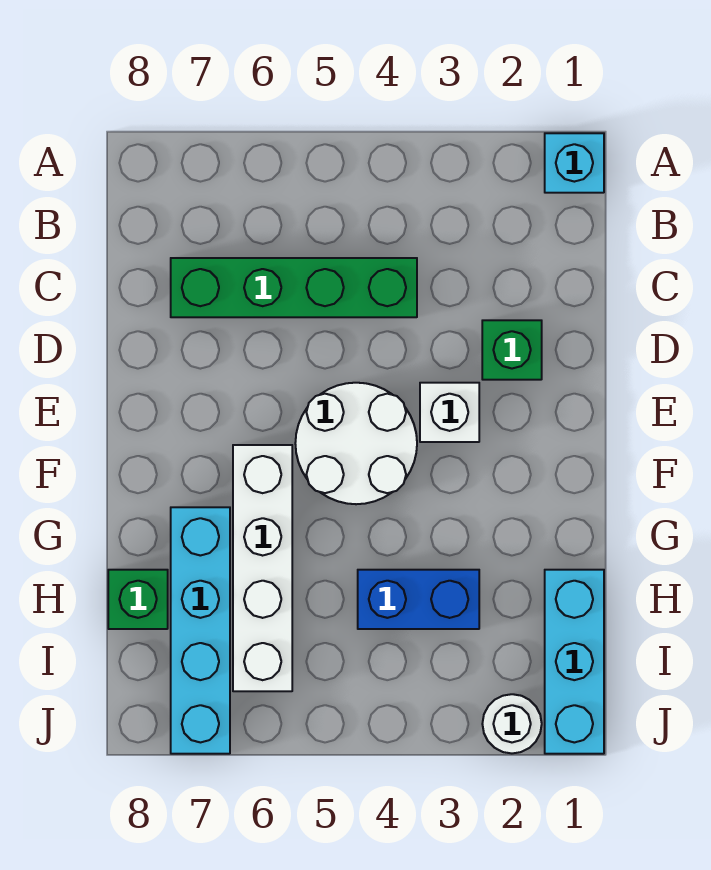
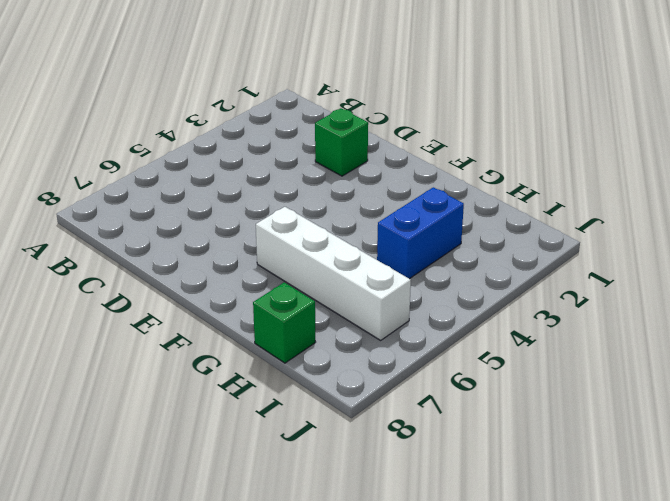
none -> cyan 1x1 brick [545,133,604,193]
none -> green 1x4 brick [171,258,417,317]

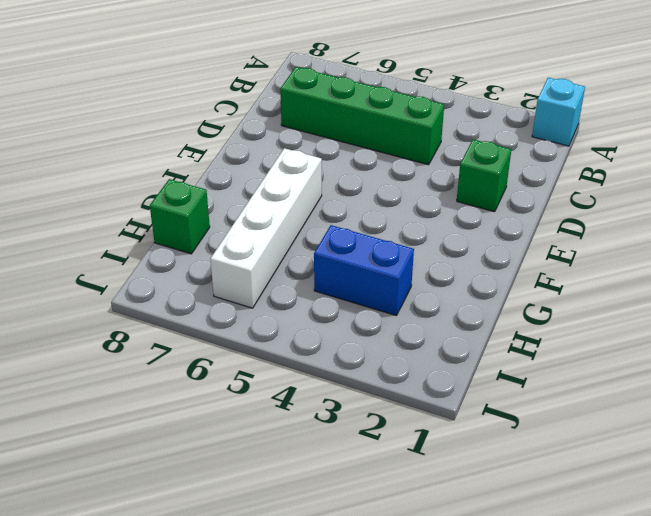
none -> white 1x1 brick [420,383,479,442]
none -> white 2x2 round brick [295,383,417,504]

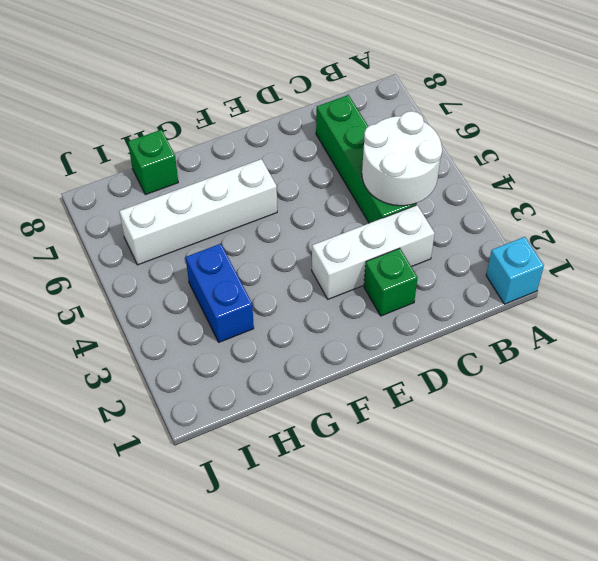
white 2x2 round brick [362,111,442,206] -> white 2x2 round brick moved to [295,383,417,504]
white 1x3 brick [312,205,435,299] -> white 1x1 brick [420,383,479,442]
none -> cyan 1x4 brick [171,507,230,754]
none -> cyan 1x3 brick [545,570,604,754]

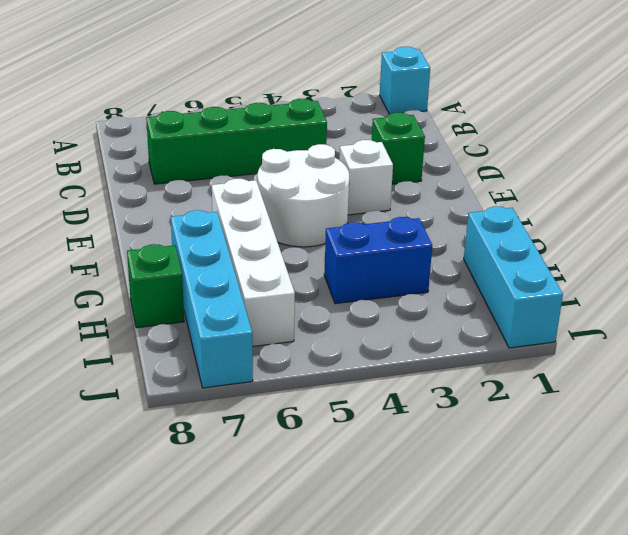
none -> white 1x1 round brick [482,694,542,753]

